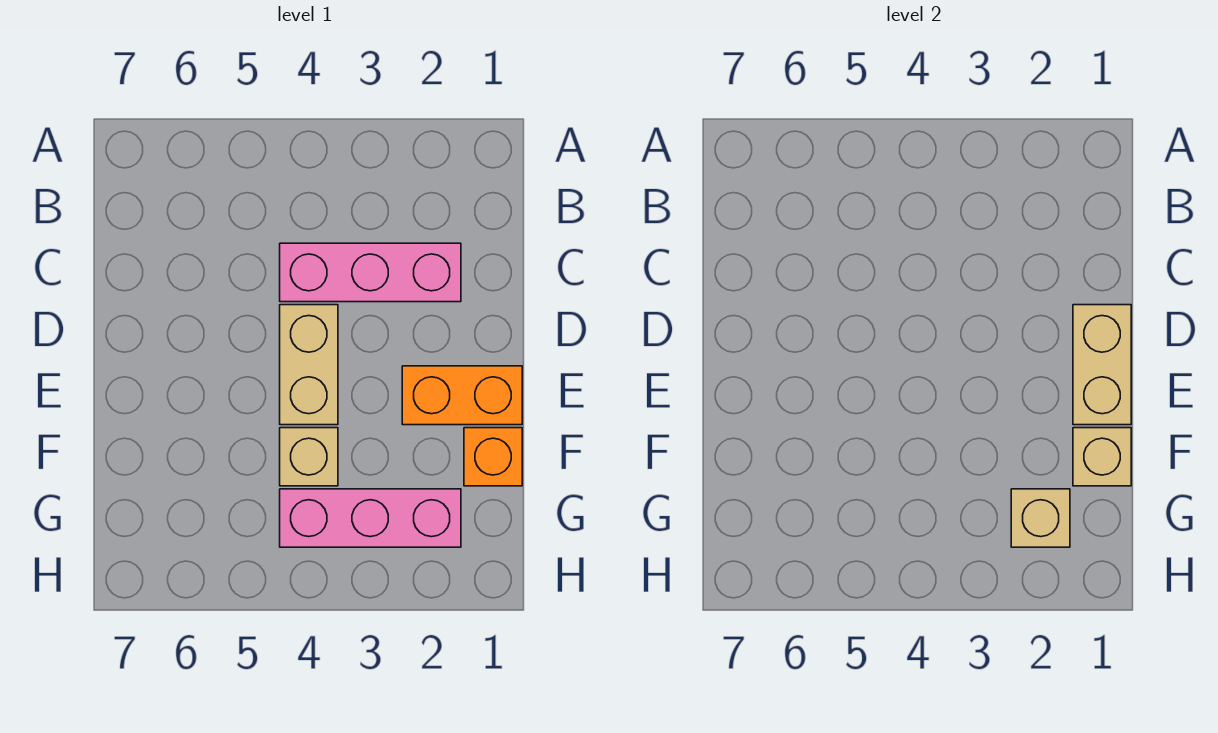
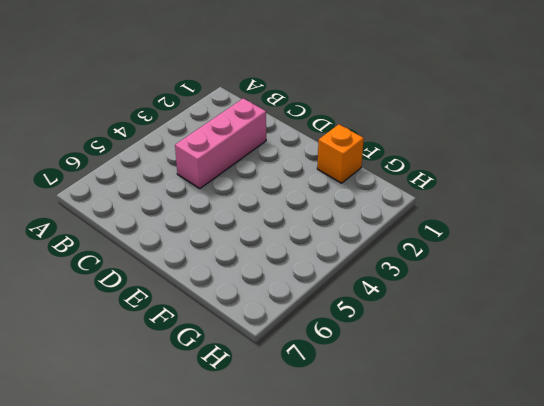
none -> tan 1x2 brick [280,305,338,425]
none -> orange 1x2 brick [402,366,522,425]

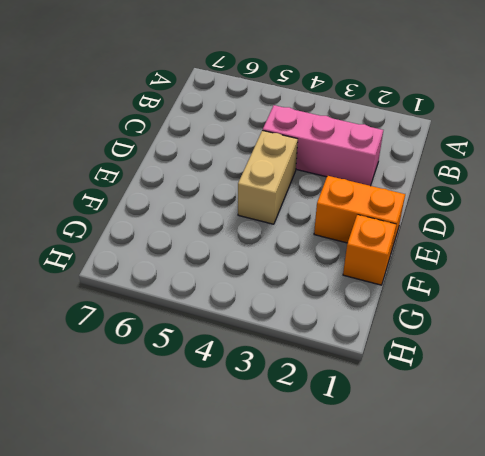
none -> tan 1x1 brick [280,428,338,486]
none -> pink 1x3 brick [280,489,461,547]

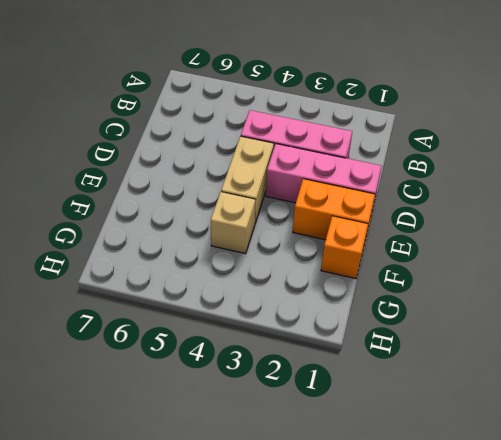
pink 1x3 brick [266,144,382,210] -> pink 1x3 brick moved to [280,489,461,547]
none -> tan 1x2 brick [1073,305,1131,425]
none -> tan 1x1 brick [1073,428,1131,486]

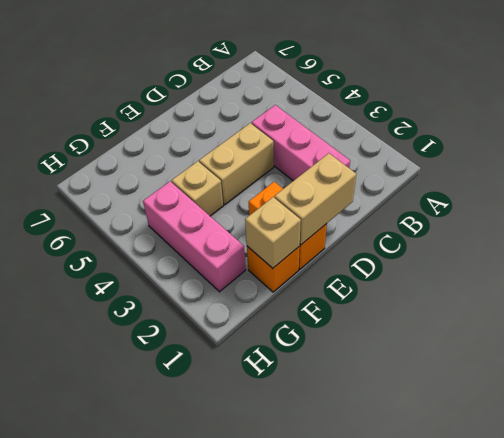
none -> tan 1x1 brick [1011,489,1070,547]

